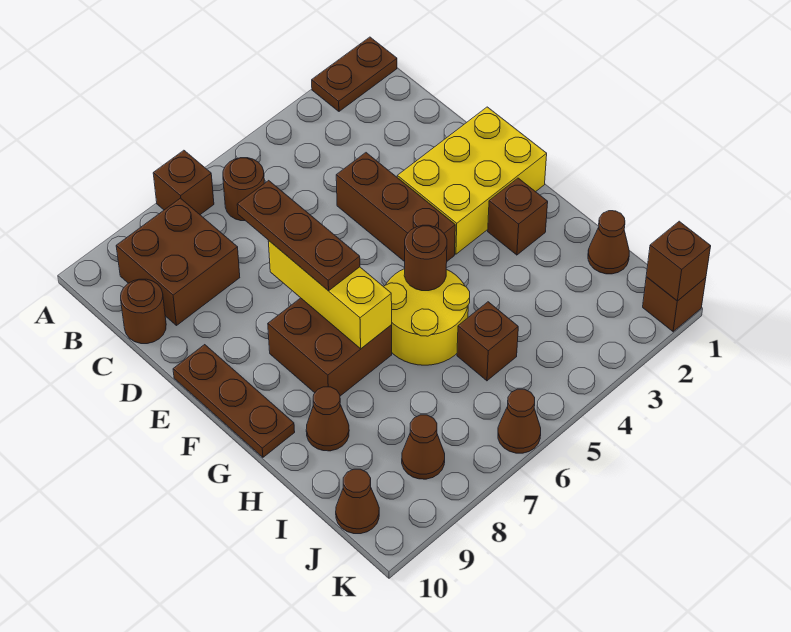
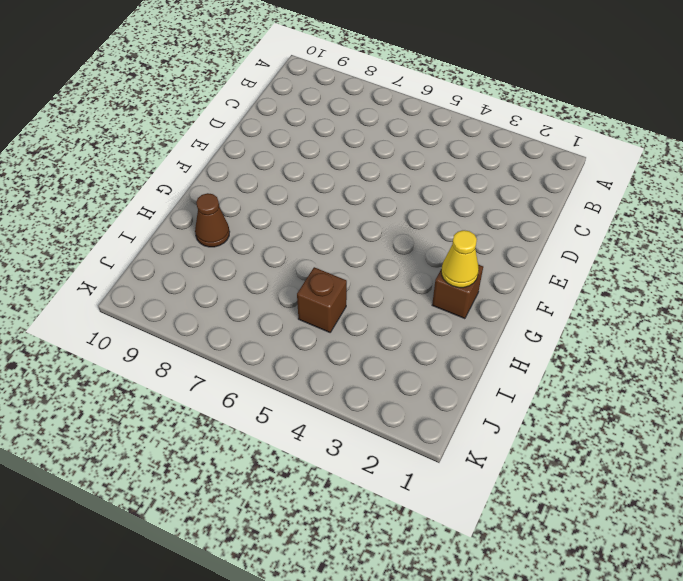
yellow 1x1 cone [441,230,479,288] -> none
none -> brown 1x2 plate [312,37,397,111]
none -> brown 1x1 brick [153,150,214,215]
none -> brown 1x1 round brick [223,158,264,221]

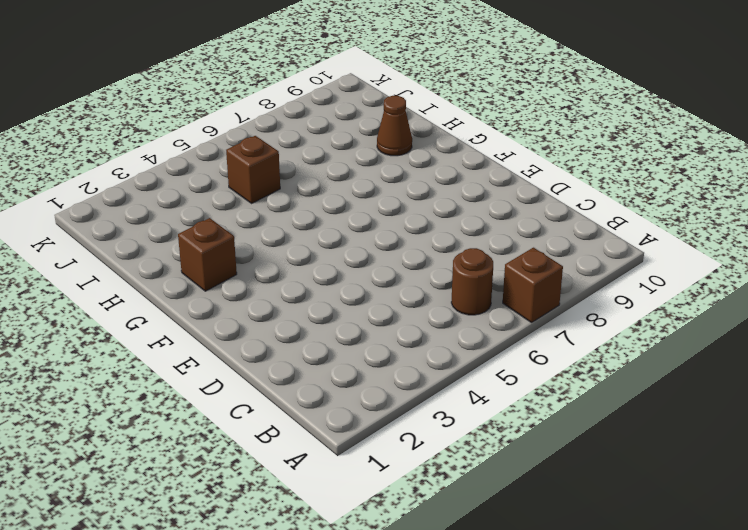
none -> brown 1x2 plate [312,37,397,111]
none -> brown 2x2 brick [116,198,240,326]
none -> brown 1x1 round brick [121,279,166,344]

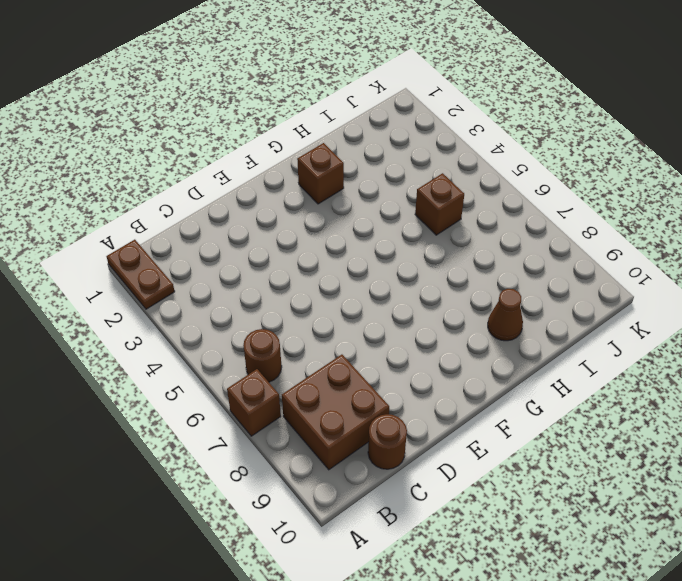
none -> brown 1x3 brick [336,153,455,262]
none -> yellow 2x3 brick [397,107,547,254]
none -> brown 1x3 plate [173,345,295,457]

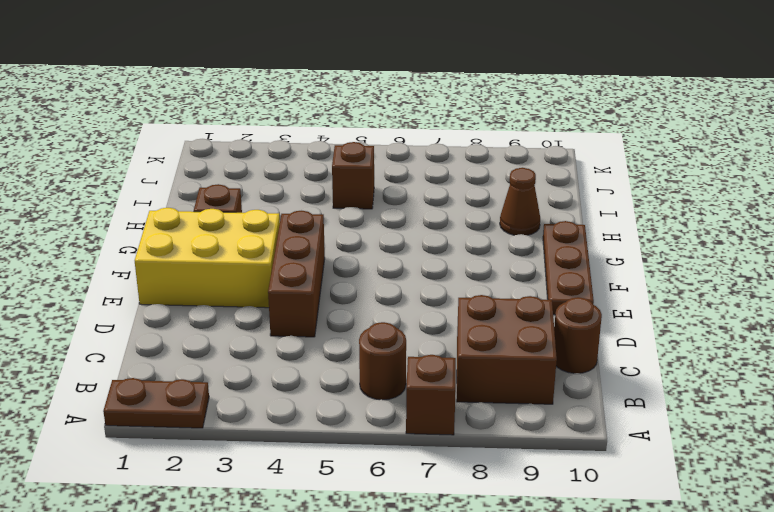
none -> brown 2x2 brick [268,298,392,396]
none -> yellow 2x2 round brick [384,269,470,365]
none -> brown 1x1 cone [588,211,629,274]

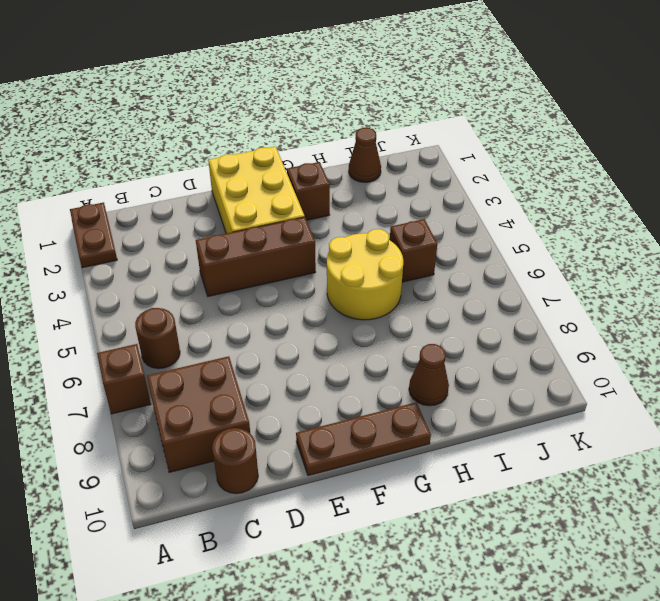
none -> brown 2x2 brick [268,298,392,396]
none -> brown 1x1 cone [402,415,445,479]
none -> brown 1x1 cone [336,469,379,534]

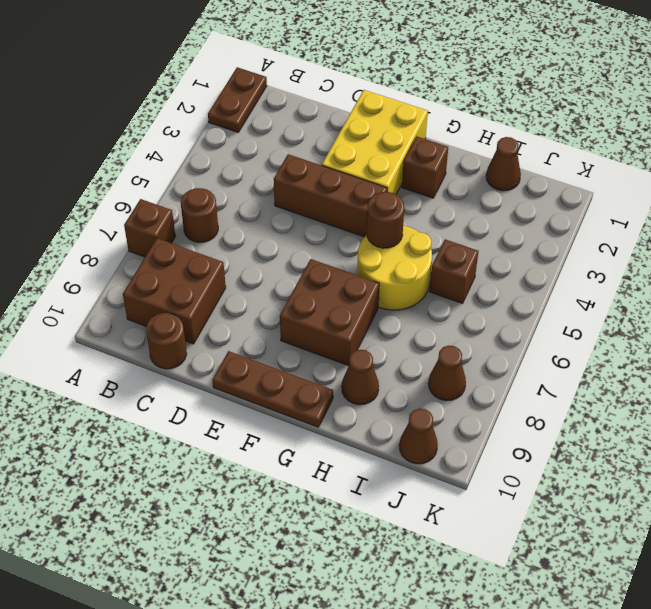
none -> brown 1x1 brick [643,277,706,332]
none -> brown 1x1 cone [498,389,541,453]
none -> yellow 1x3 brick [268,241,392,349]

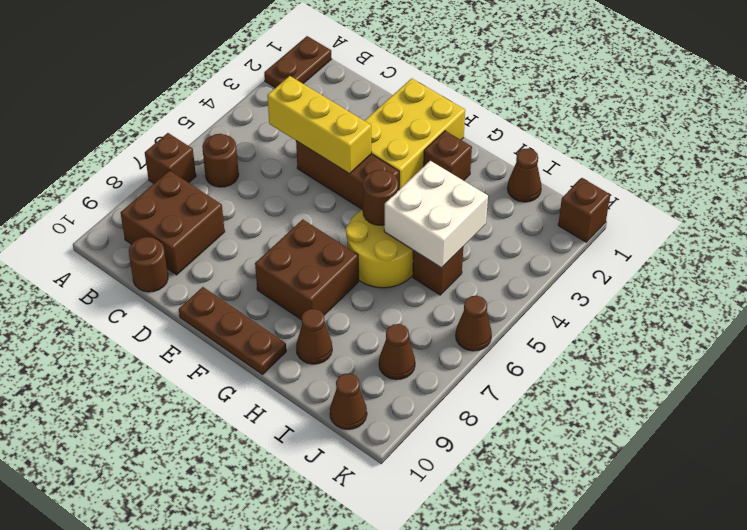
yellow 1x3 brick [267,76,371,174] -> yellow 1x3 brick moved to [268,241,392,349]
white 2x2 brick [384,161,488,268] -> none
none -> brown 1x1 brick [646,221,711,301]
none -> brown 1x3 plate [237,181,360,291]

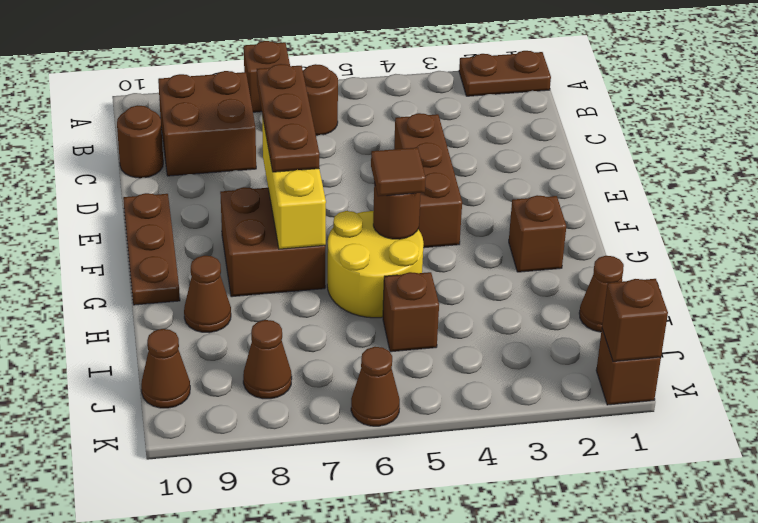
brown 1x1 tile [371,148,426,196] -> none
none -> yellow 2x3 brick [397,107,547,254]

